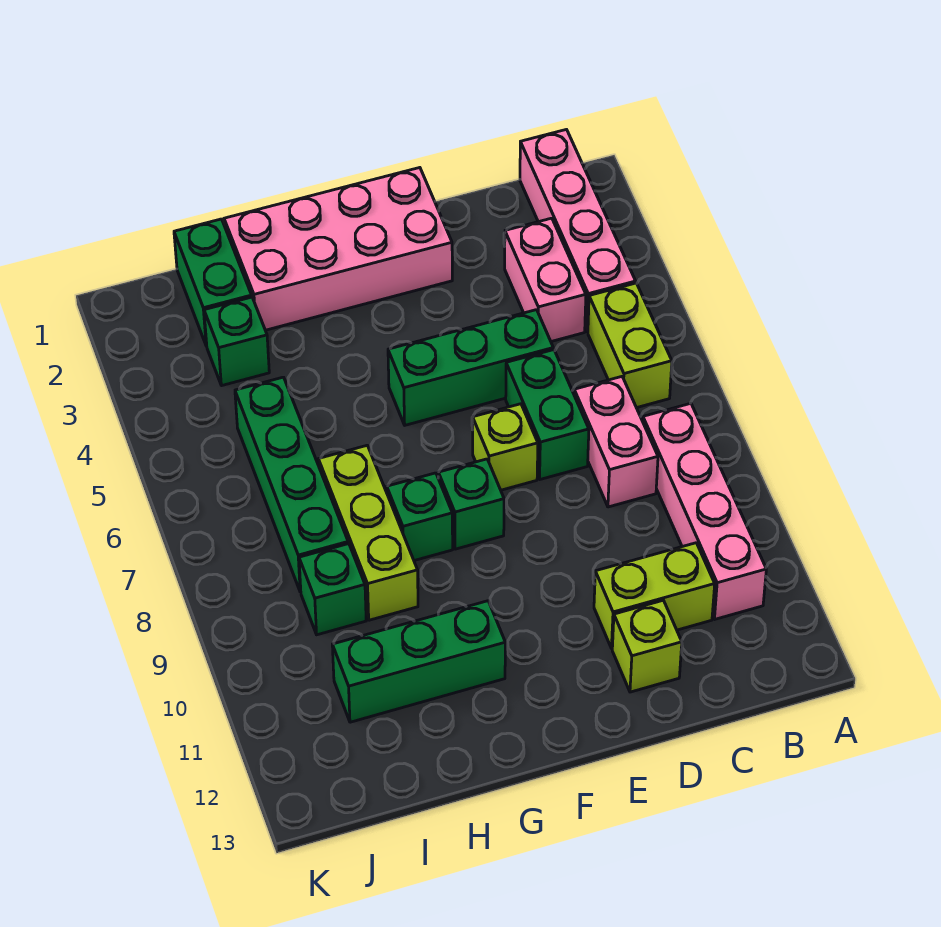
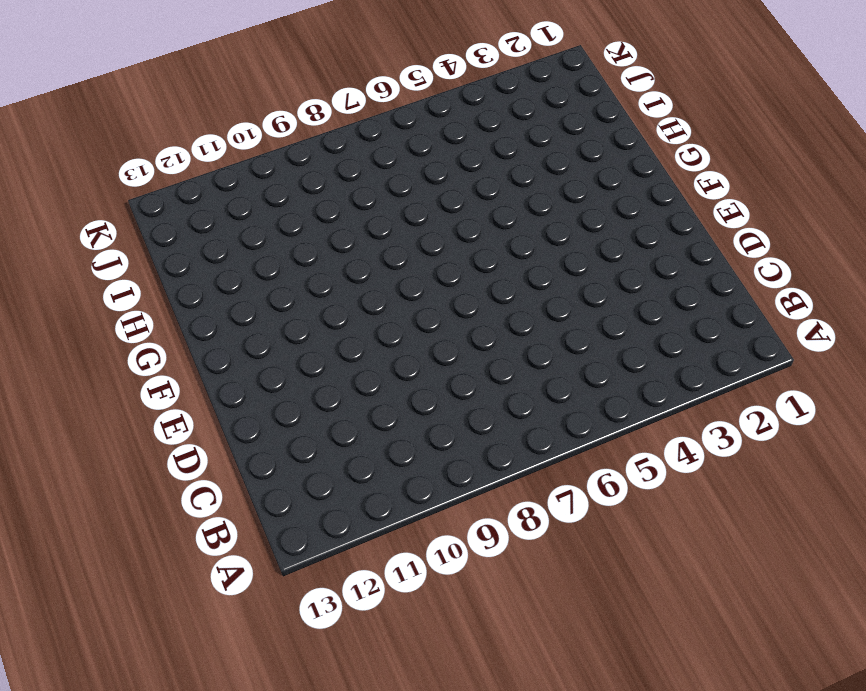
none -> pink 1x4 brick [520,130,636,332]
none -> lime 1x2 brick [588,283,672,408]
none -> pink 1x4 brick [643,403,766,619]

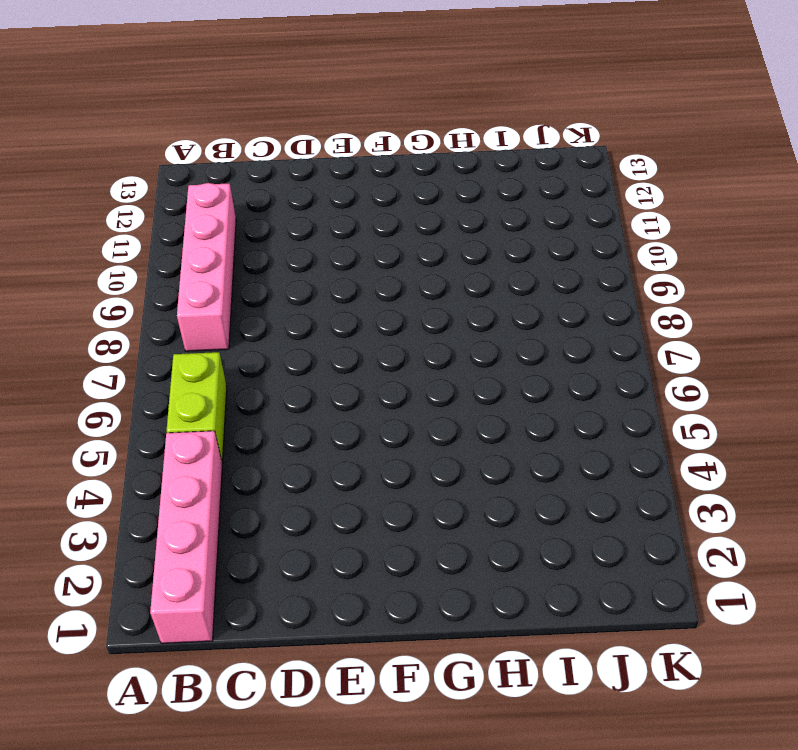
none -> pink 1x2 brick [505,218,586,342]
none -> pink 1x2 brick [574,377,658,507]
none -> lime 1x2 brick [594,543,715,648]

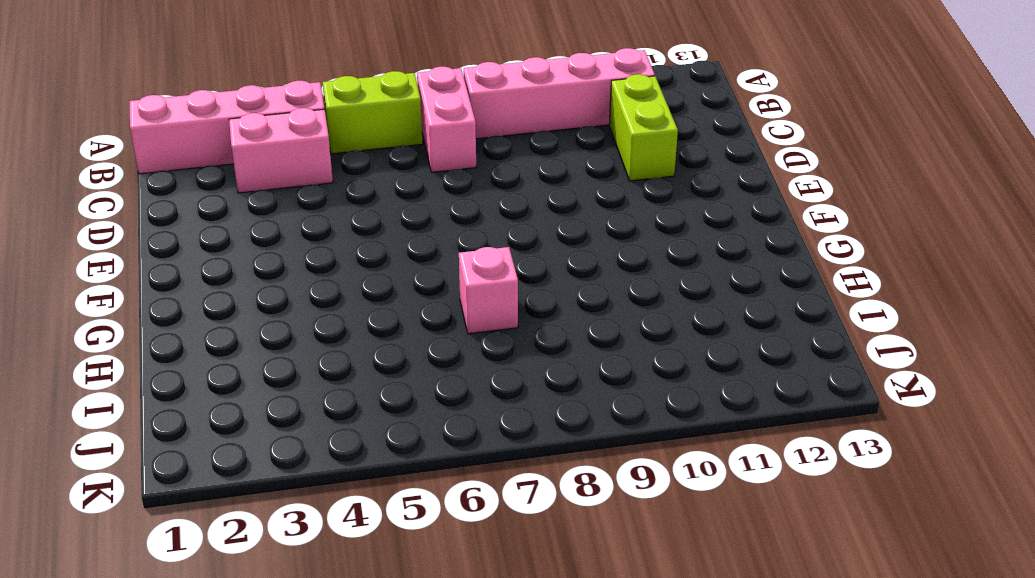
pink 1x2 brick [417,67,476,172] -> pink 1x2 brick turned to [574,377,658,507]
pink 1x1 brick [459,247,518,334] -> lime 1x3 brick [318,446,418,620]
none -> green 1x3 brick [388,310,553,425]
none -> green 1x2 brick [506,350,589,479]
none -> lime 1x1 brick [612,600,682,692]

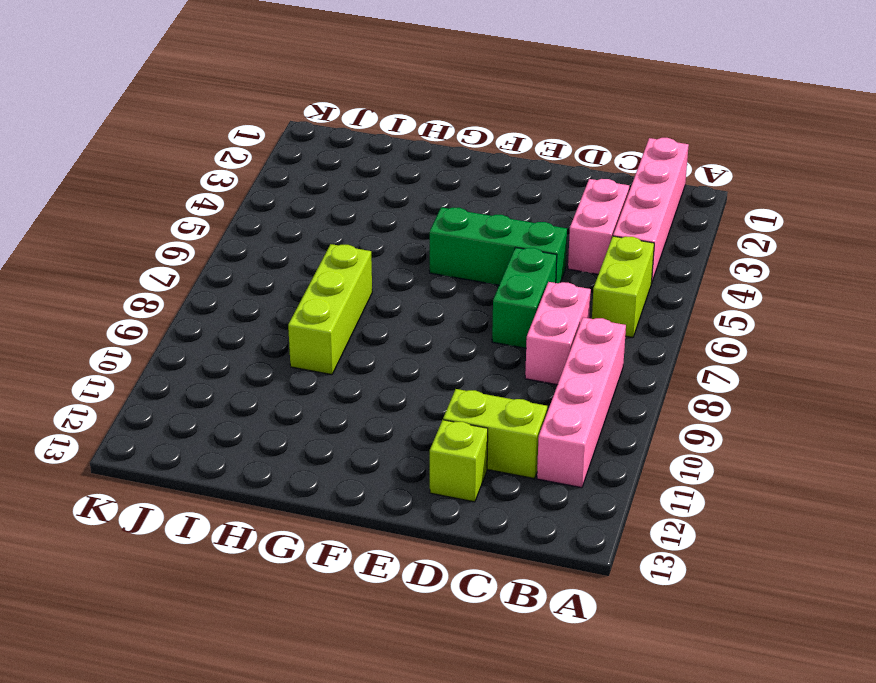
none -> pink 2x4 brick [224,168,452,330]
none -> lime 1x1 brick [473,404,538,490]
none -> green 1x1 brick [438,459,504,549]

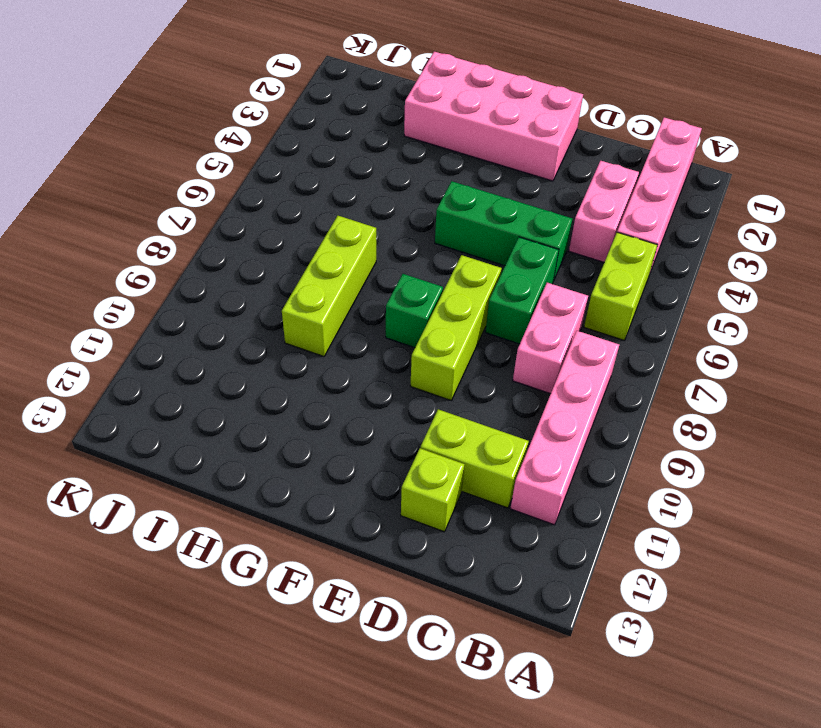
lime 1x3 brick [411,255,502,400] -> lime 1x1 brick [473,404,538,490]
none -> green 1x1 brick [387,473,453,561]
none -> green 1x3 brick [332,601,505,722]
none -> green 1x2 brick [174,219,252,346]

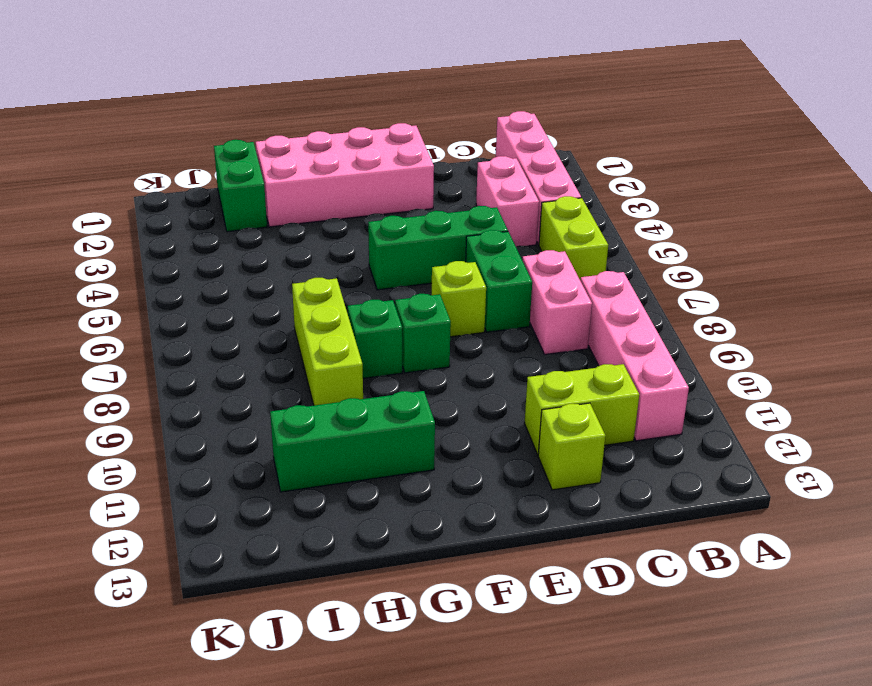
none -> green 1x1 brick [204,297,269,386]
none -> green 1x4 brick [235,377,348,592]
none -> green 1x1 brick [299,544,366,635]

